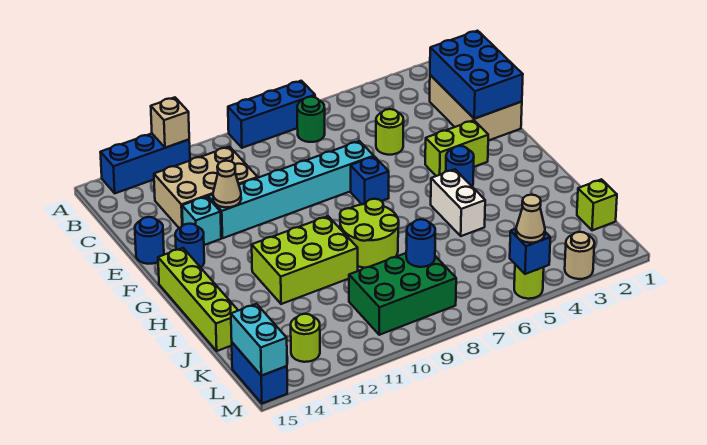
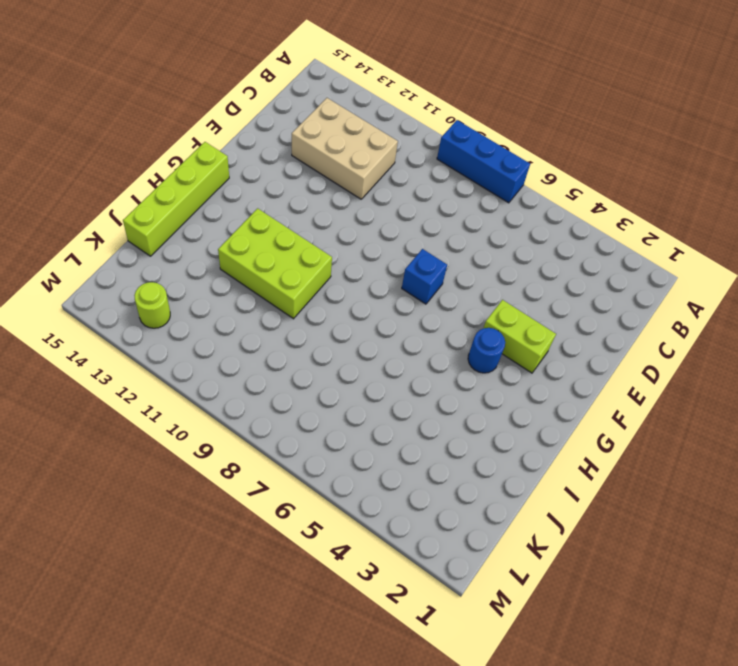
none -> blue 1x3 brick [100,134,190,193]
none -> green 1x1 round brick [297,97,325,142]
none -> tan 2x3 brick [430,75,522,141]
none -> lime 1x1 round brick [376,109,404,155]

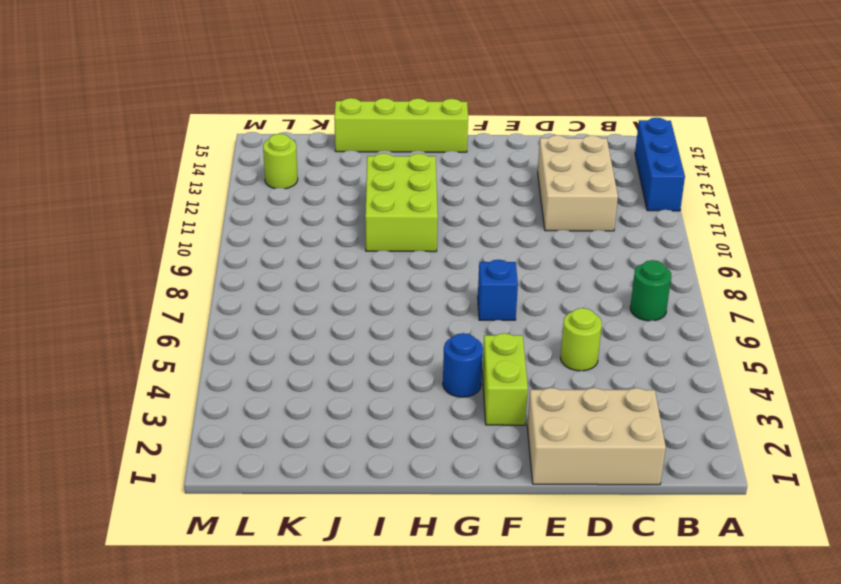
none -> blue 1x3 brick [228,81,315,148]
none -> cyan 1x6 brick [208,141,374,238]
none -> cyan 1x1 brick [182,196,221,245]
none -> blue 1x1 round brick [135,217,164,264]

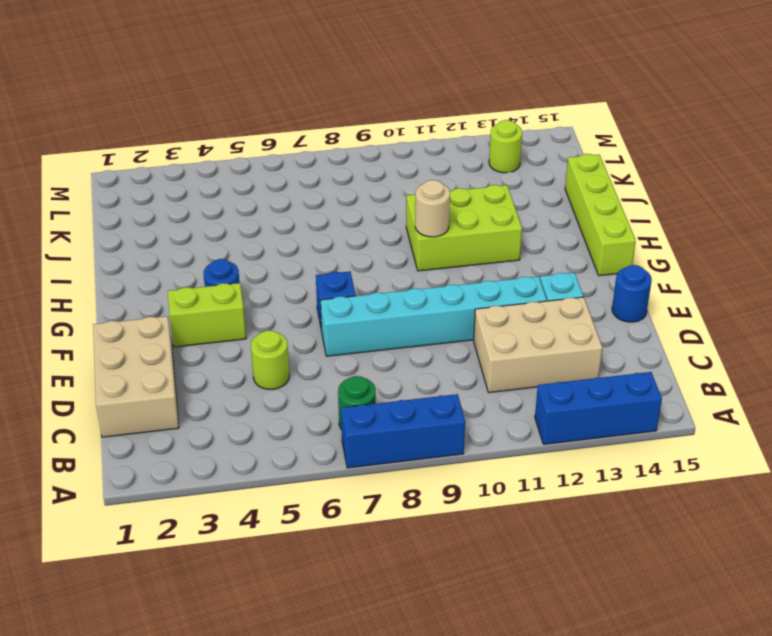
tan 1x1 round brick [415,180,450,237] -> tan 1x1 round brick moved to [565,232,594,279]
none -> blue 1x1 round brick [175,224,204,267]
none -> white 1x2 brick [431,169,485,236]
none -> lime 2x2 round brick [340,199,399,268]
none -> lime 1x1 brick [577,179,617,230]

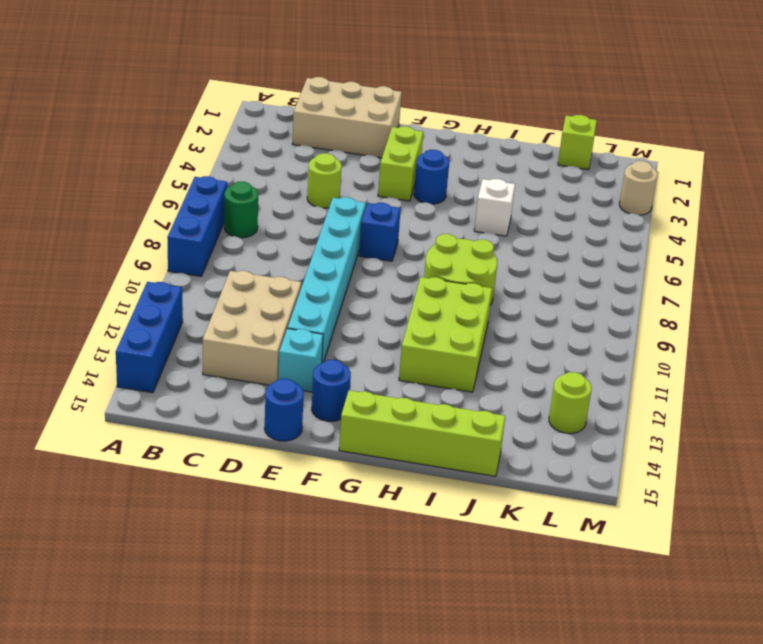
white 1x1 brick [474,179,515,236] -> white 1x2 brick [431,169,485,236]
none -> green 2x3 brick [349,253,456,335]
none -> blue 1x2 brick [232,343,287,404]
none -> lime 1x1 round brick [514,264,544,299]
none -> tan 1x1 brick [151,97,189,148]

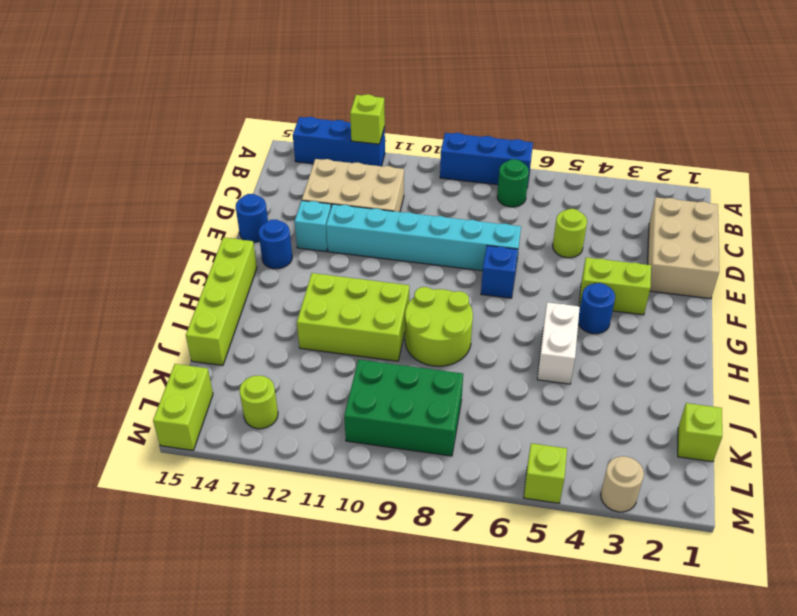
lime 1x1 brick [350,94,385,144] -> tan 1x1 brick [151,97,189,148]
lime 1x2 brick [153,364,213,450] -> blue 1x2 brick [232,343,287,404]
lime 1x1 brick [524,443,567,503] -> lime 1x1 round brick [514,264,544,299]
none -> blue 2x3 brick [430,31,523,119]
none -> tan 1x1 cone [213,161,241,208]
none -> blue 1x1 round brick [406,219,435,267]
none -> cyan 1x2 brick [231,304,287,376]

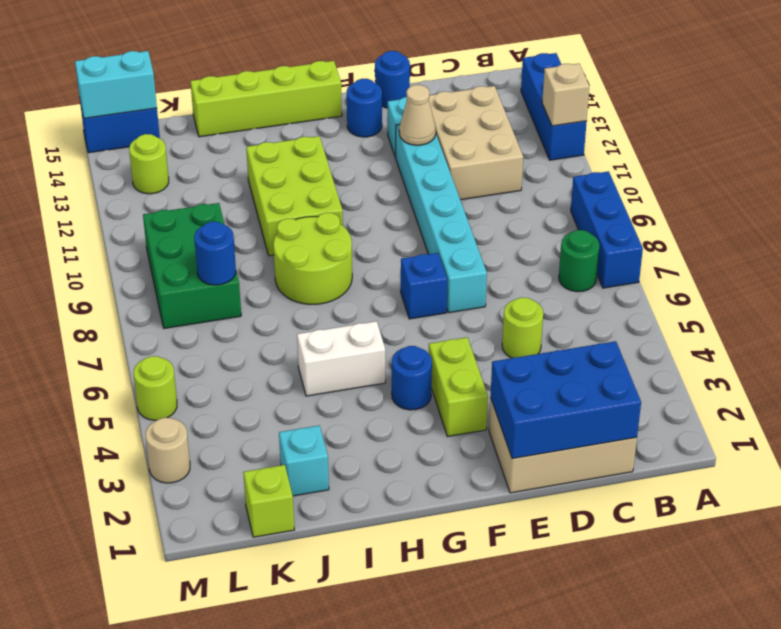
cyan 1x1 brick [279,426,329,496] -> none
none -> blue 1x1 brick [510,229,550,274]
none -> tan 1x1 cone [516,195,545,243]

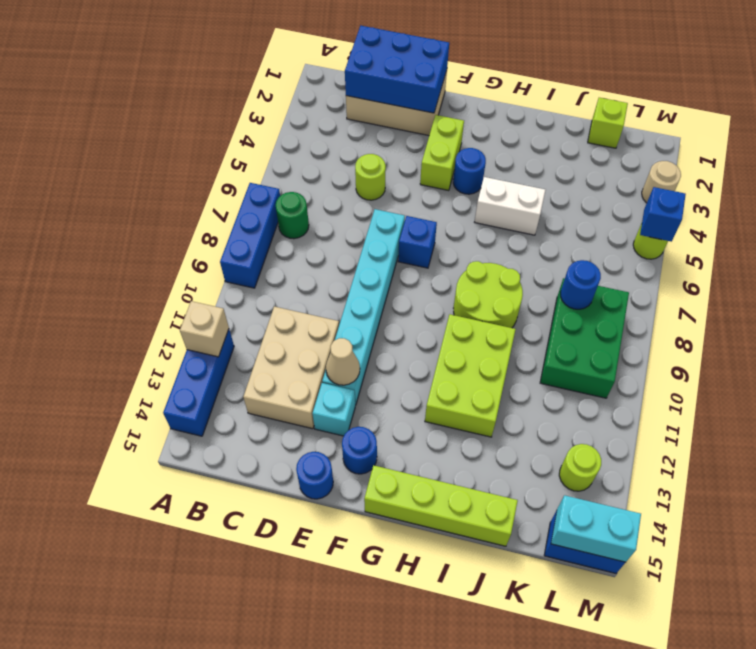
none -> tan 1x1 cone [516,195,545,243]

